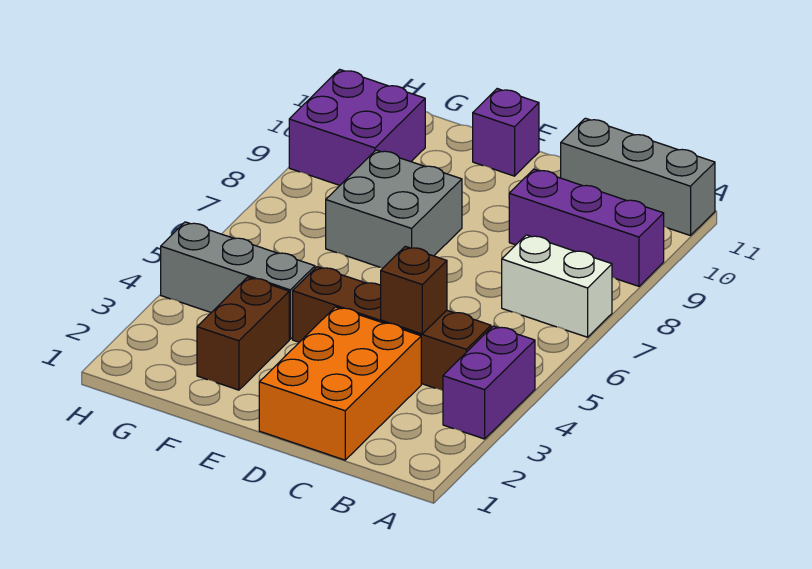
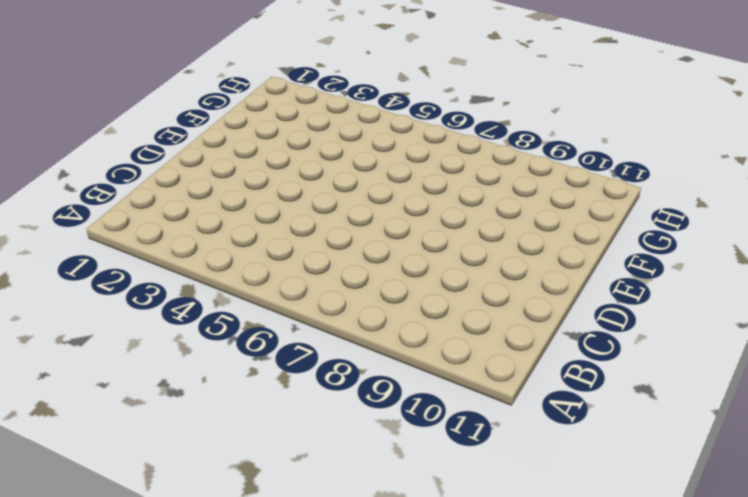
none -> purple 1x2 brick [443,326,535,439]
none -> white 1x2 brick [502,235,612,337]
none -> purple 1x3 brick [509,169,664,286]

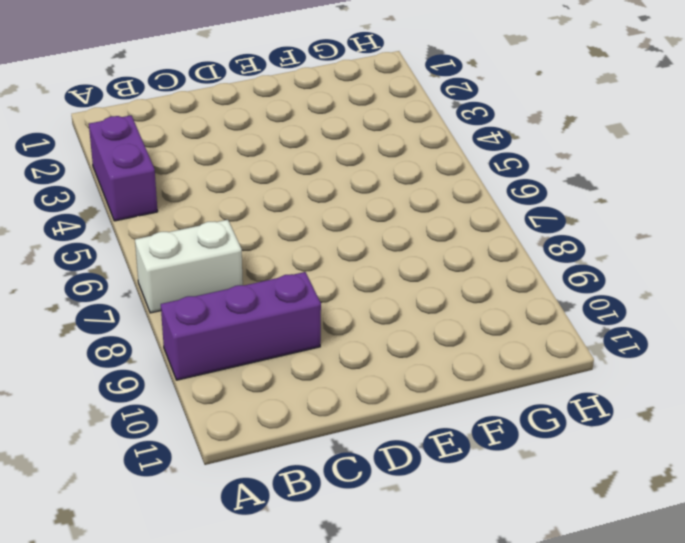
none -> grey 1x3 brick [561,118,715,236]
none -> brown 1x4 brick [293,267,491,390]
none -> orange 2x3 brick [259,307,421,460]

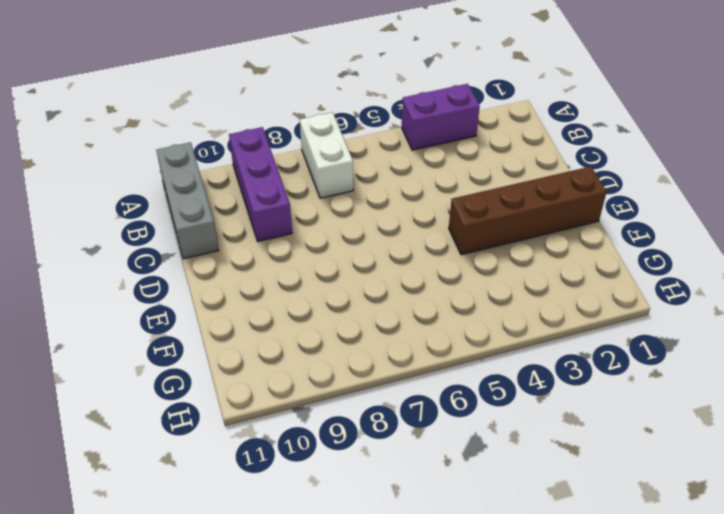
brown 1x4 brick [449,166,607,255] -> brown 1x4 brick turned to [293,267,491,390]
none -> orange 2x3 brick [259,307,421,460]
none -> grey 2x2 brick [326,150,462,268]
none -> purple 1x1 brick [473,89,539,176]

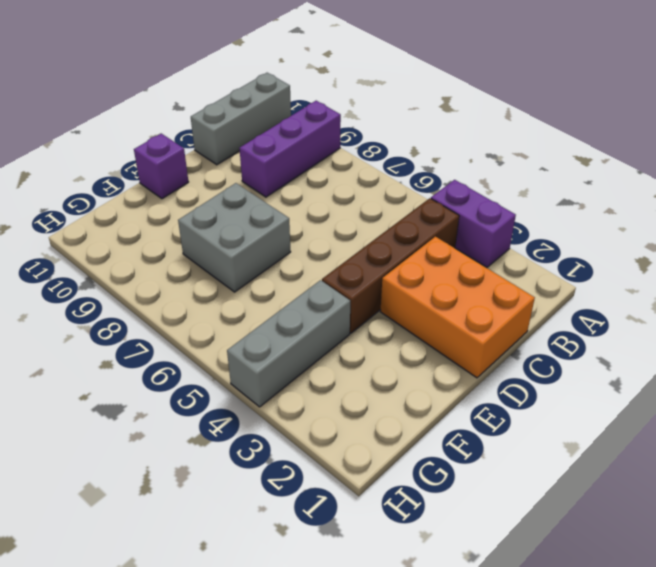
none -> white 1x2 brick [502,235,612,337]
none -> brown 1x2 brick [197,277,289,390]
none -> purple 2x2 brick [289,69,425,185]

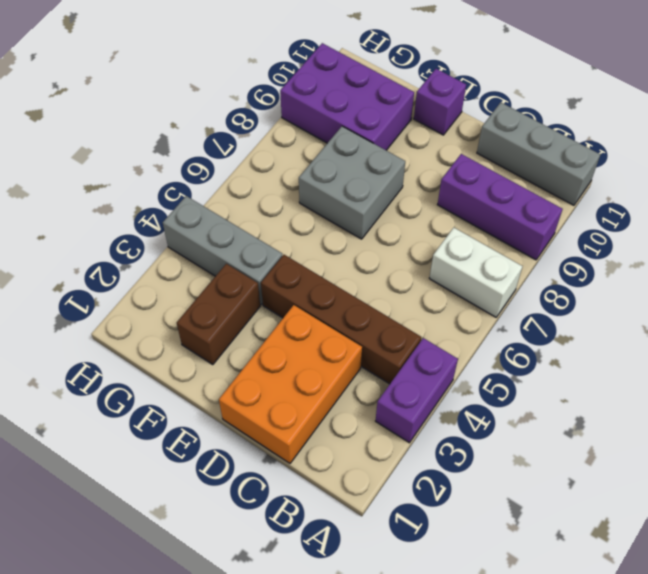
purple 2x3 brick [280,43,414,150] -> purple 2x2 brick [289,69,425,185]
none -> brown 1x1 brick [381,246,447,334]

